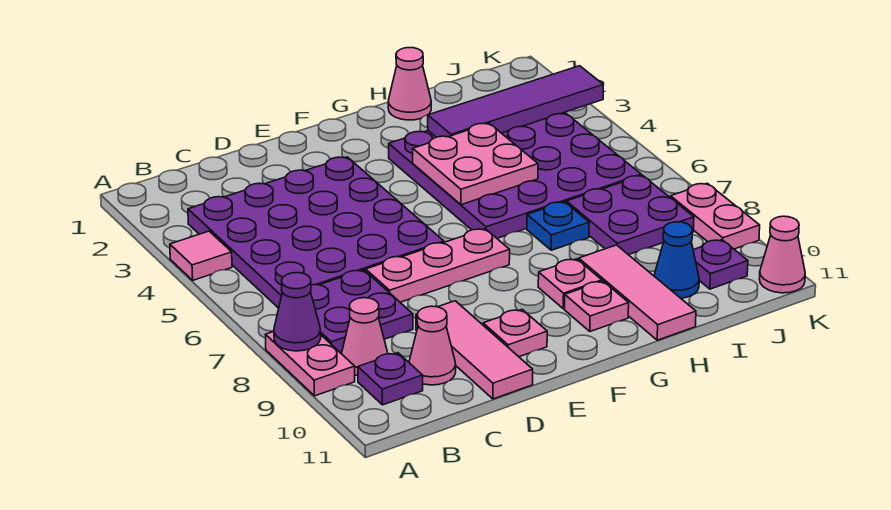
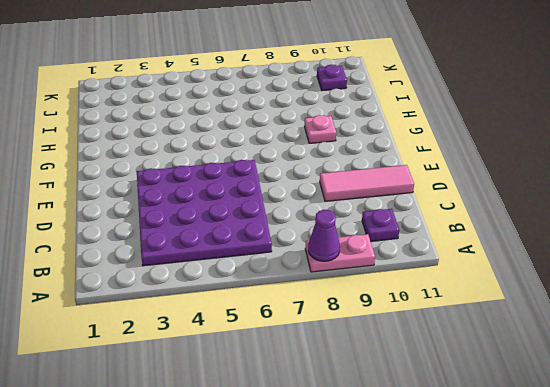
none -> pink 1x1 tile [170,231,232,280]
none -> purple 2x2 plate [311,270,413,354]
none -> pink 1x1 cone [342,298,388,375]

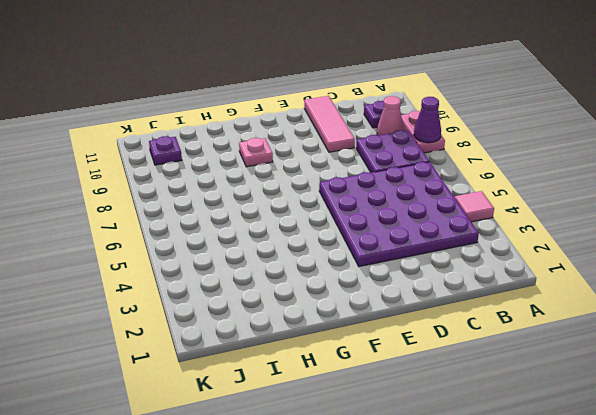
none -> pink 1x1 cone [409,306,456,385]
none -> pink 1x3 plate [366,229,510,302]
none -> pink 1x1 plate [483,309,547,357]

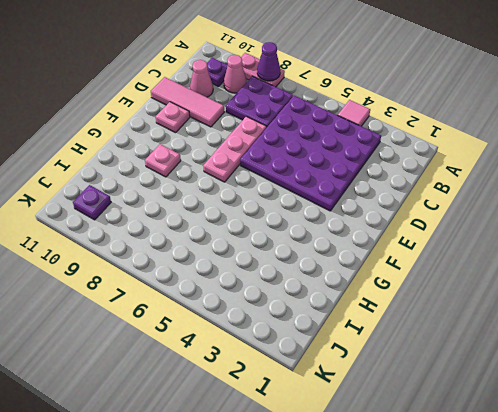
none -> purple 4x4 plate [389,112,641,238]
none -> pink 1x1 plate [565,281,629,332]
none -> pink 1x1 cone [388,48,431,120]

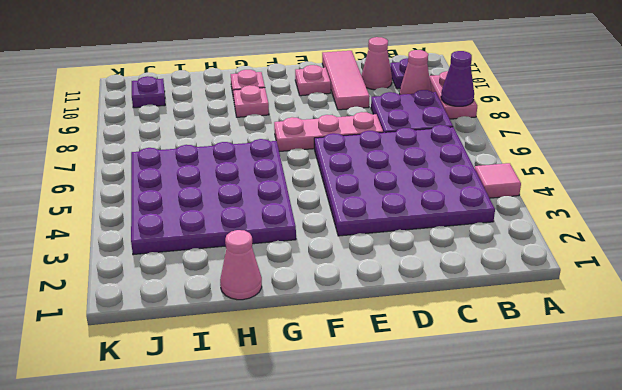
none -> blue 1x1 plate [527,202,589,250]
none -> pink 1x3 tile [579,245,696,340]
none -> purple 2x2 plate [567,175,694,255]

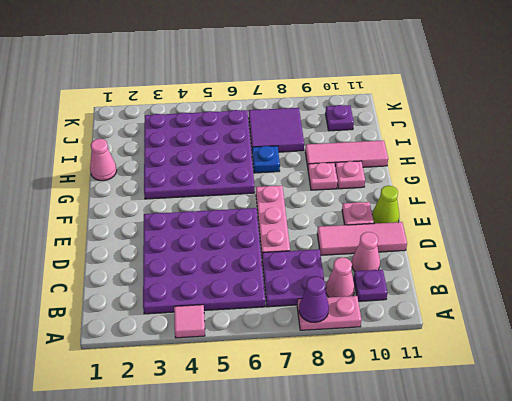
lime 1x1 cone [372,186,399,224] -> none
purple 2x2 tile [249,108,304,152] -> purple 2x2 plate [567,175,694,255]
none -> blue 1x1 cone [654,222,699,298]
none -> pink 1x2 plate [671,183,760,249]
none -> pink 1x1 cone [759,216,805,293]

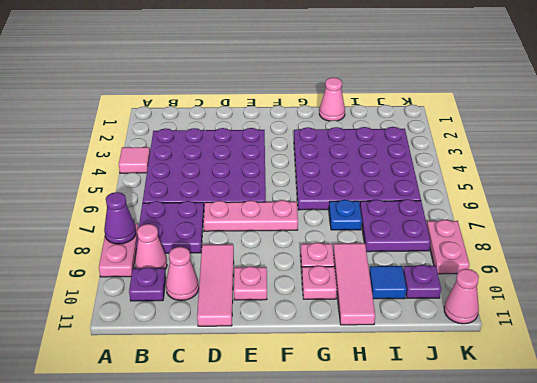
blue 1x1 tile [369,266,406,299] -> blue 1x1 cone [654,222,699,298]
none -> pink 2x2 plate [413,123,538,205]
none -> purple 1x4 tile [428,66,603,137]

